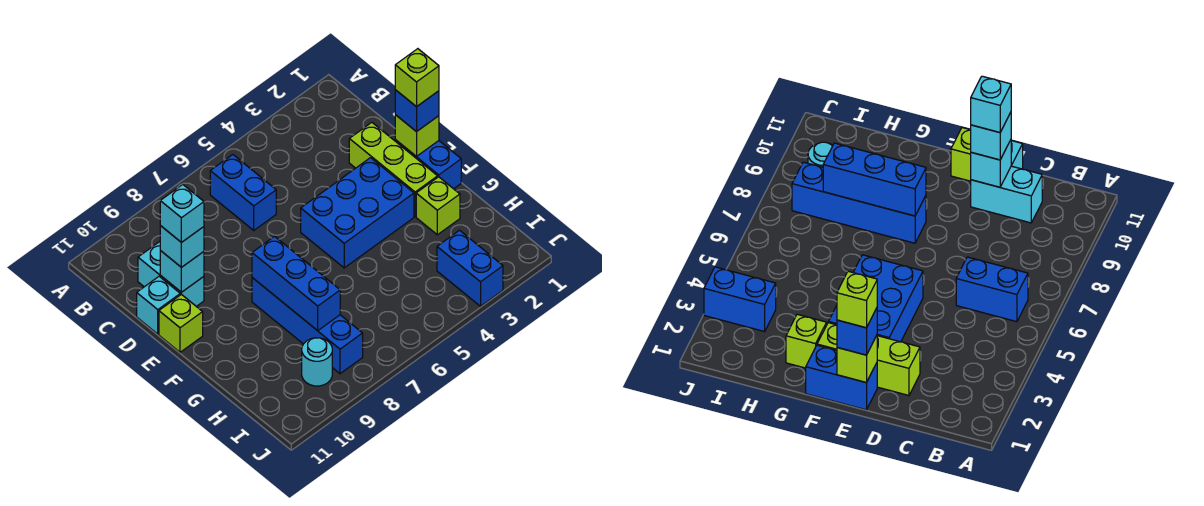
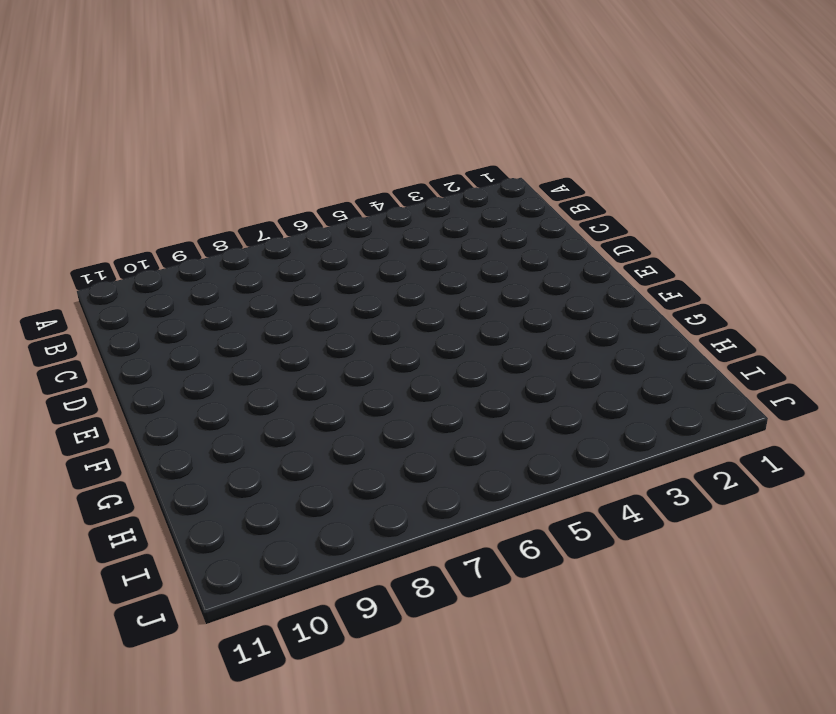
none -> blue 1x2 brick [210,155,276,230]
none -> cyan 1x2 brick [138,242,204,306]
none -> lime 1x3 brick [349,123,438,217]

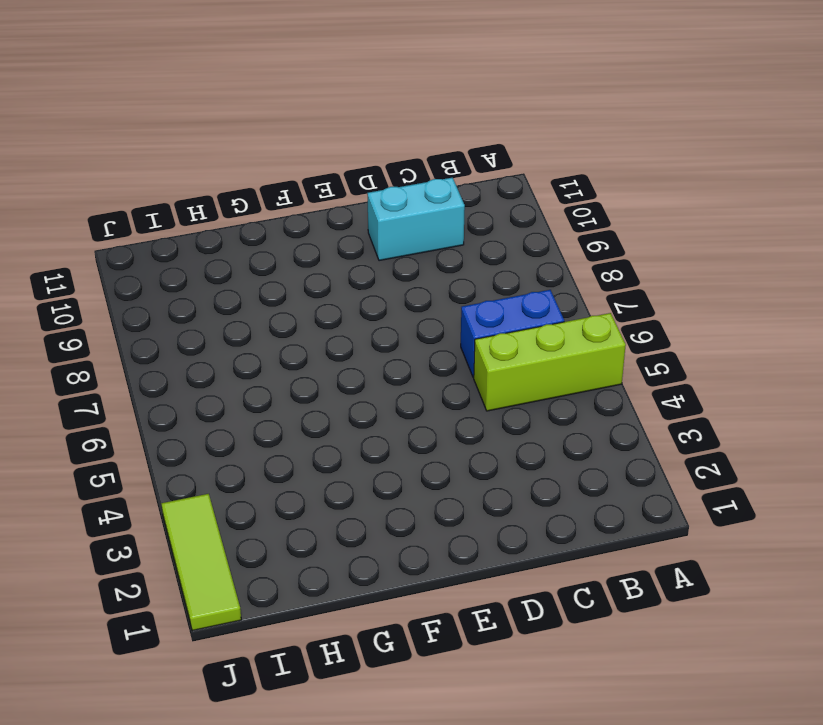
lime 1x3 brick [474,313,626,411] -> lime 1x3 brick moved to [349,123,438,217]
lime 1x3 tile [161,494,241,631] -> blue 1x2 brick [437,230,503,306]
none -> cyan 1x1 brick [137,276,180,334]
none -> blue 1x2 brick [395,140,461,189]
none -> blue 2x3 brick [301,158,414,268]

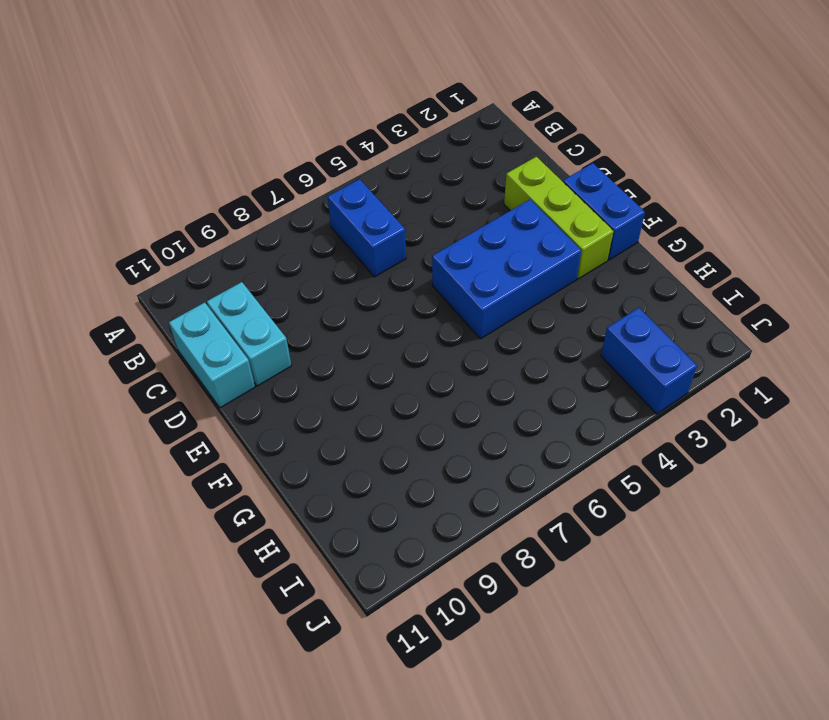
cyan 1x2 brick [169,302,255,408] -> cyan 1x1 brick [137,276,180,334]
none -> lime 1x1 brick [159,294,203,352]
none -> blue 1x4 brick [252,278,363,374]
none -> lime 1x1 brick [416,177,460,235]

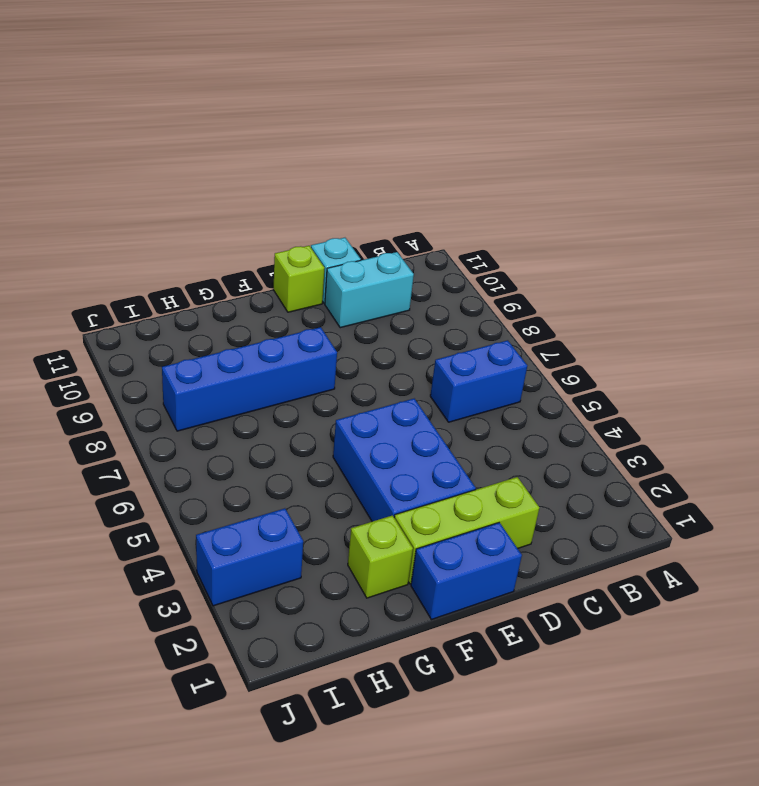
none -> cyan 1x1 round brick [302,338,332,386]
none -> cyan 1x1 brick [160,251,204,292]
none -> lime 1x1 brick [395,115,439,156]

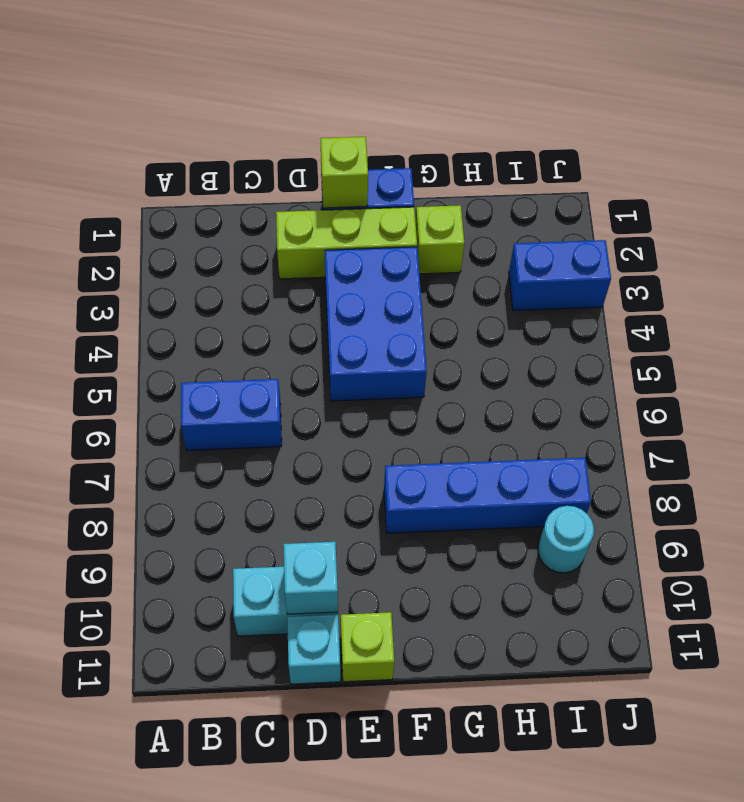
none -> blue 1x3 brick [252,236,340,331]
none -> cyan 1x1 brick [160,226,204,267]
none -> blue 1x1 brick [395,90,439,132]

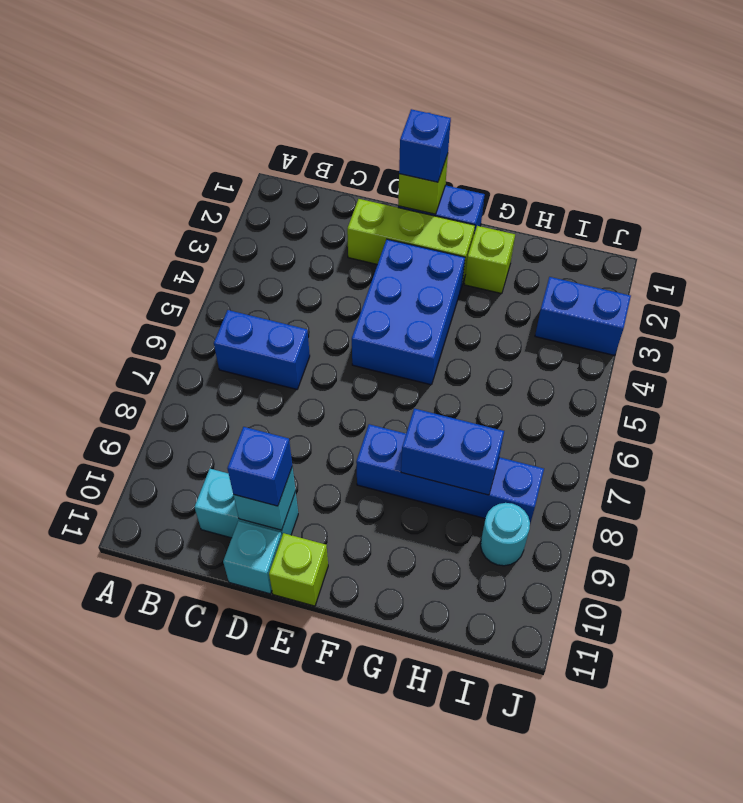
blue 1x1 brick [227,427,292,506] -> cyan 1x1 brick [160,226,204,267]
blue 1x2 brick [401,409,504,495] -> blue 1x3 brick [252,236,340,331]
none -> cyan 1x1 brick [160,184,204,243]
none -> lime 1x1 brick [395,49,439,107]

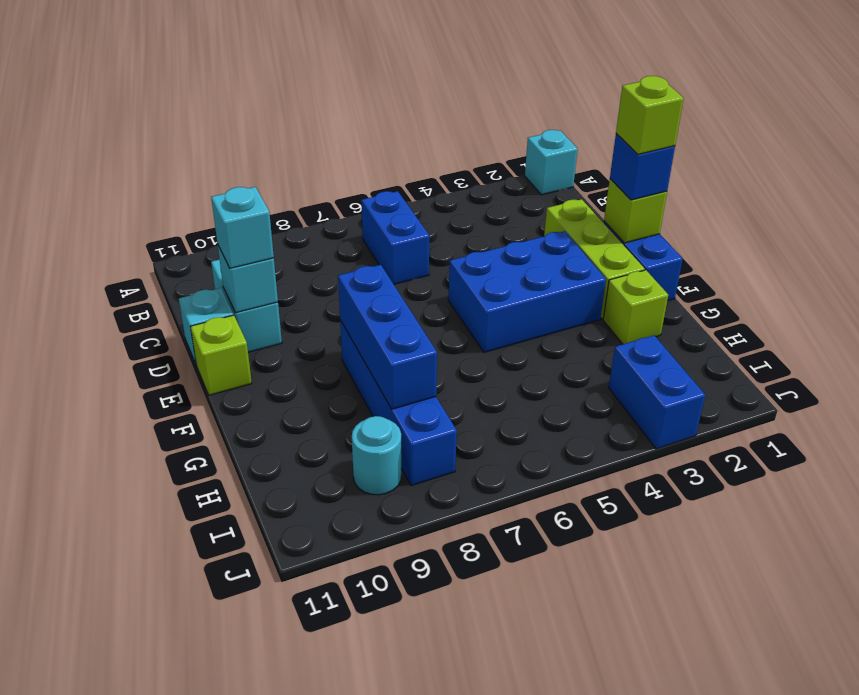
cyan 1x1 brick [525,130,578,195] -> cyan 1x1 brick moved to [160,184,204,243]

